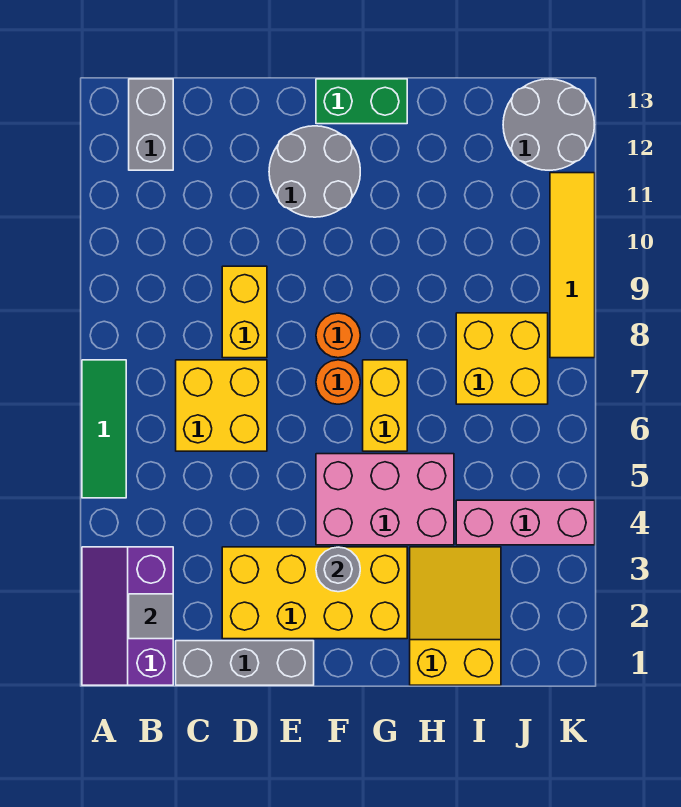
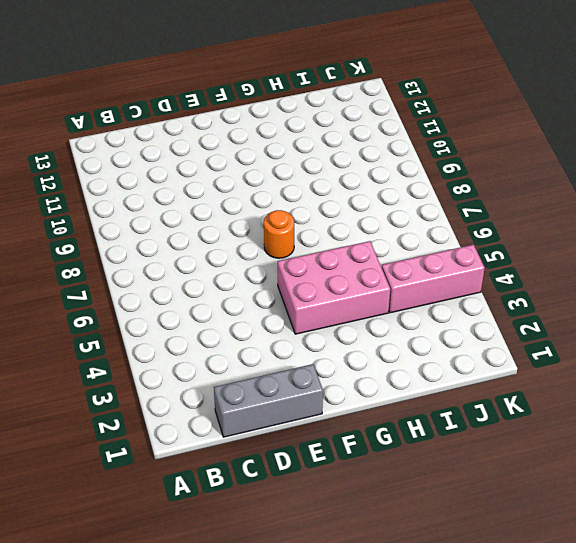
none -> purple 2x3 slope [82,547,173,685]
none -> green 1x3 tile [82,360,126,498]
none -> grey 1x2 brick [129,79,173,170]

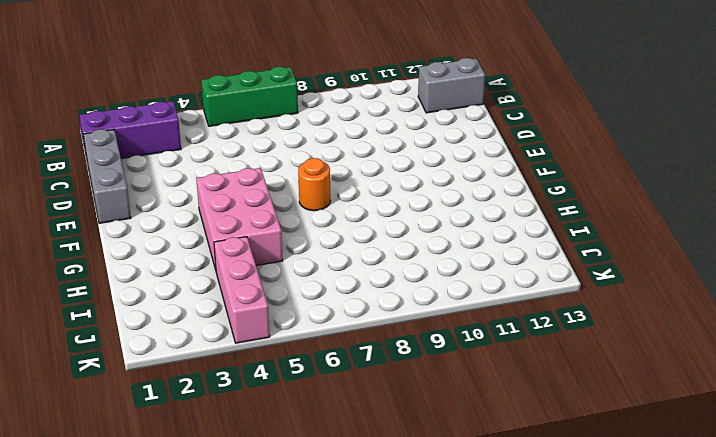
green 1x3 brick [201,67,298,126] -> green 1x3 tile [82,360,126,498]
none -> yellow 2x2 brick [176,360,267,451]
none -> yellow 2x4 brick [222,547,407,639]
none -> yellow 1x2 brick [222,266,267,358]

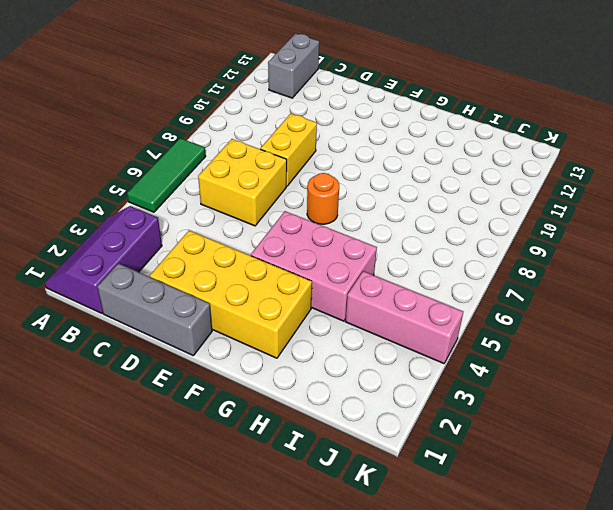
none -> grey 2x2 round brick [269,126,360,217]
none -> orange 1x1 round brick [316,313,360,358]
none -> green 1x2 brick [316,79,407,124]

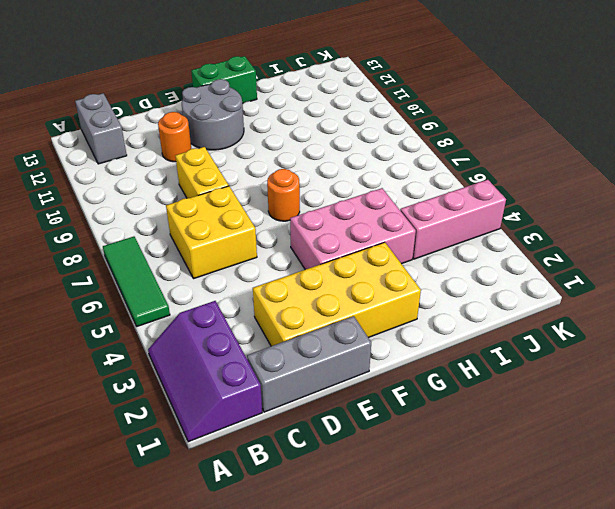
orange 1x1 round brick [158,112,191,162] -> orange 1x1 round brick moved to [316,313,360,358]
none -> yellow 1x2 brick [363,360,407,451]
none -> yellow 2x3 slope [410,547,501,685]
none -> yellow 2x2 brick [456,313,548,404]

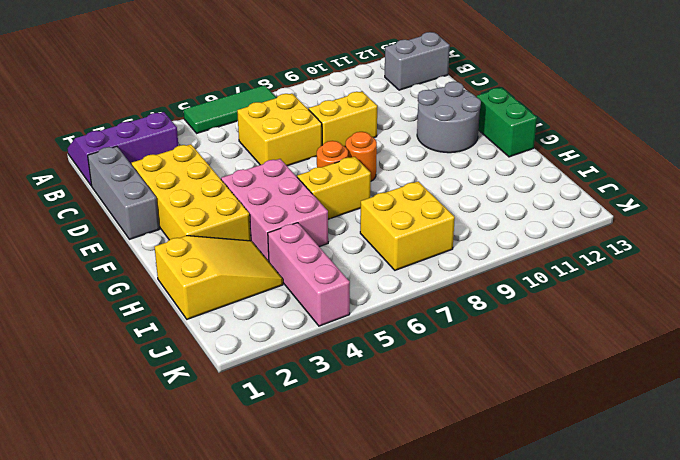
none -> grey 2x2 round brick [503,79,594,170]
none -> yellow 1x4 tile [550,173,595,358]
none -> grey 1x1 tile [129,594,173,639]

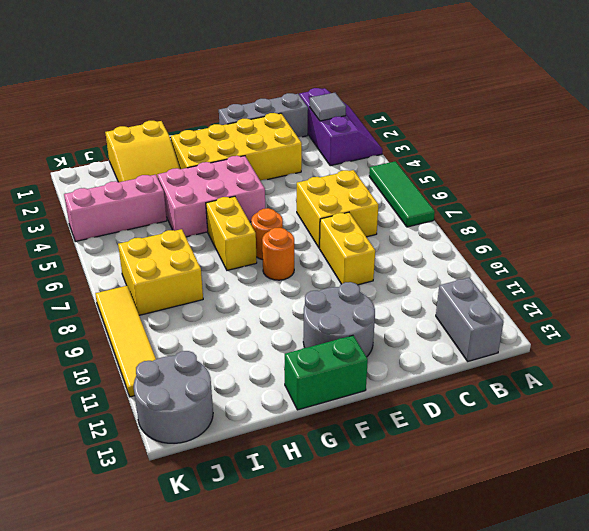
none -> grey 1x1 round brick [316,547,360,592]

